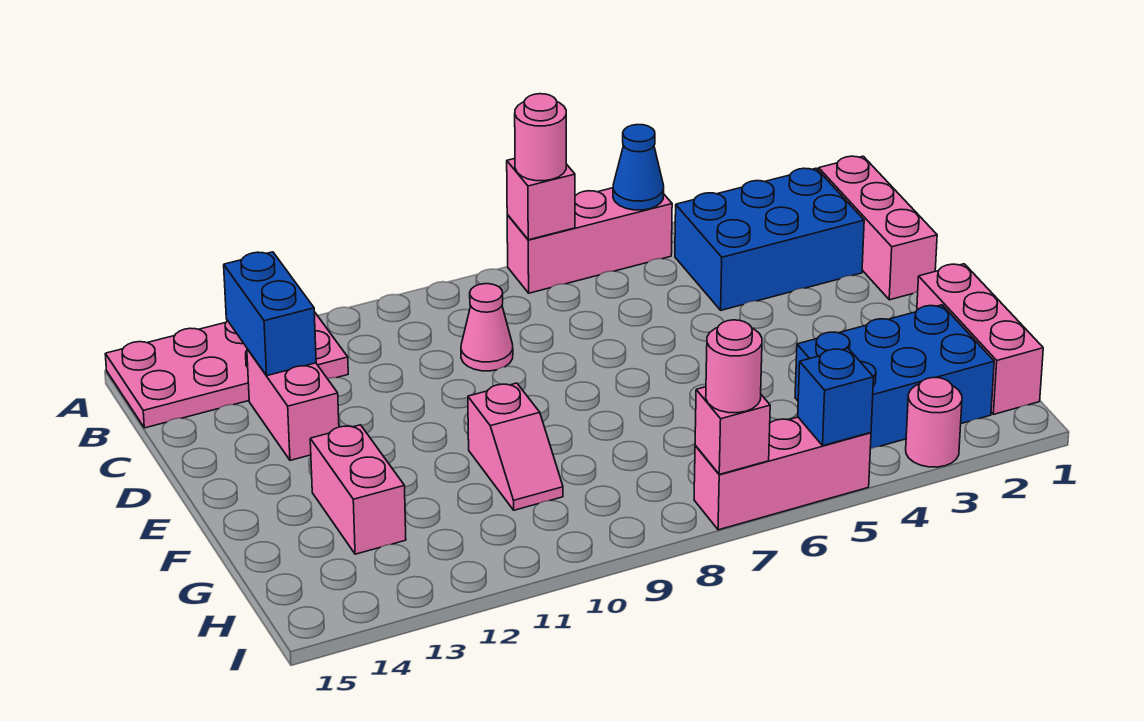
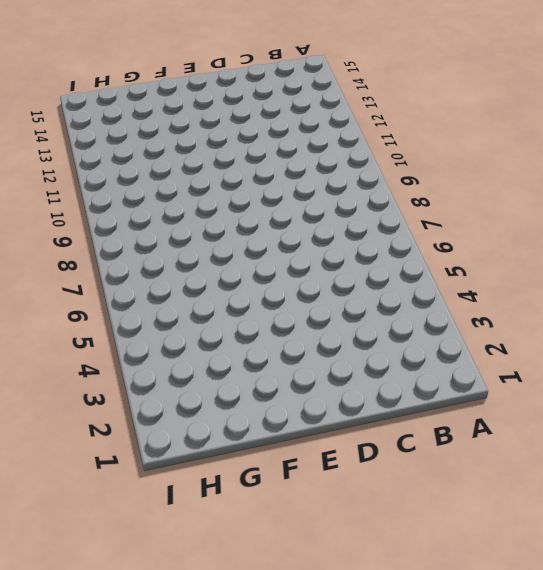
none -> pink 1x3 brick [507,188,672,293]
none -> pink 2x4 plate [105,312,348,428]
none -> pink 1x3 brick [819,156,937,300]

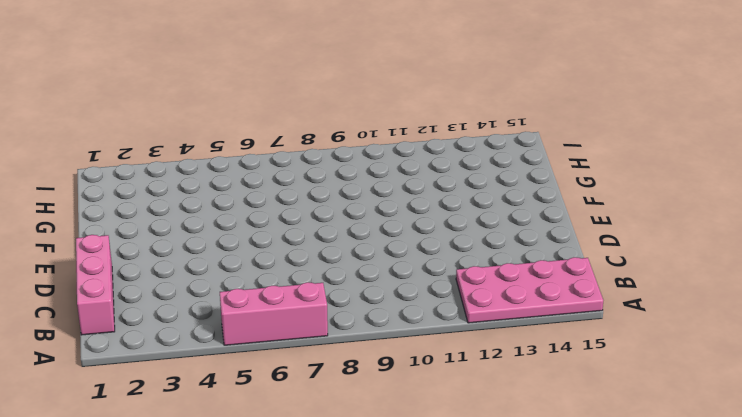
none -> blue 2x3 brick [675,168,864,310]
none -> pink 1x1 cone [461,284,513,371]
none -> pink 1x2 brick [247,349,339,460]

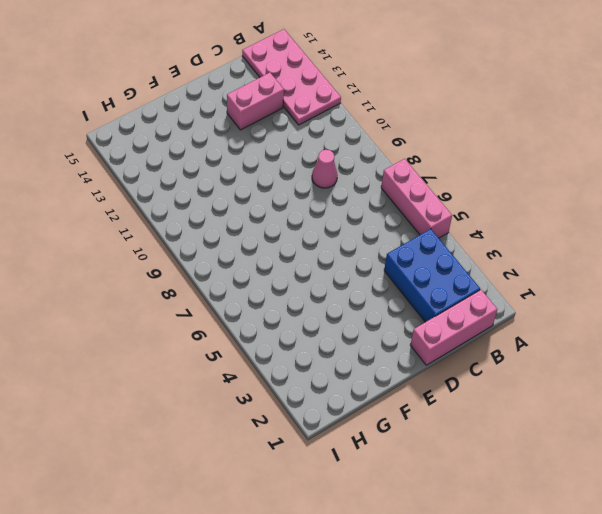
none -> pink 1x3 brick [917,264,1043,414]
none -> pink 1x2 slope [468,383,563,510]
none -> pink 1x2 brick [310,425,406,554]

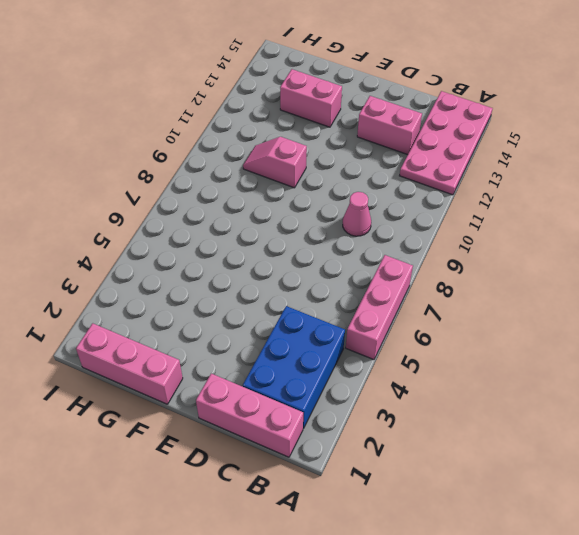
none -> blue 2x3 brick [795,305,994,449]
none -> pink 1x1 round brick [906,377,962,467]
none -> pink 1x3 brick [694,417,871,530]

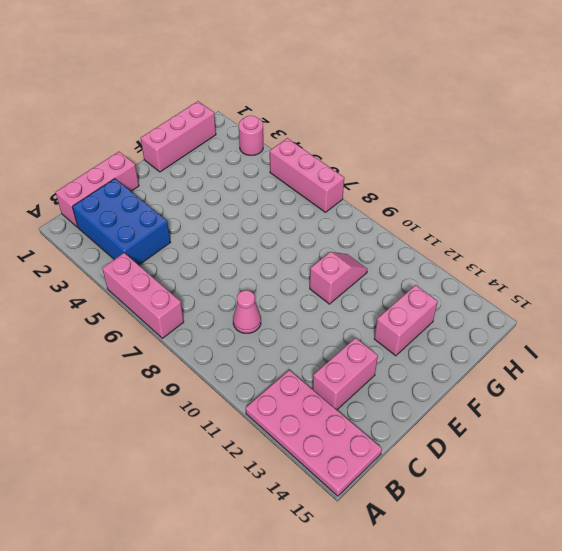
none -> blue 2x3 brick [795,305,994,449]
none -> blue 1x1 cone [613,125,664,210]
none -> pink 1x1 brick [507,159,575,240]

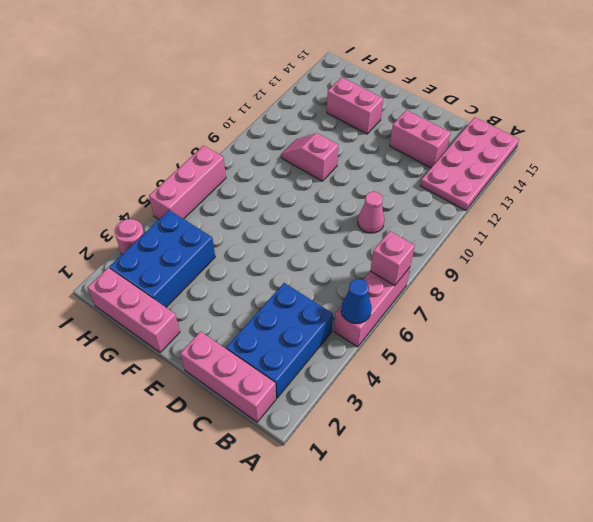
none -> blue 1x2 brick [224,252,316,376]
none -> blue 1x1 brick [798,348,874,446]
none -> pink 1x1 brick [695,387,770,474]

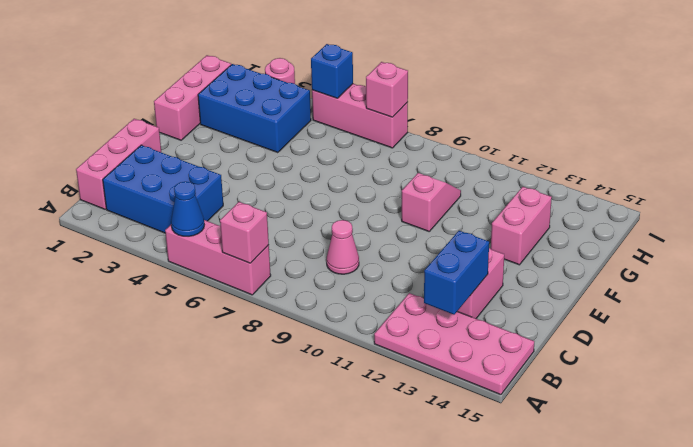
none -> pink 1x1 round brick [515,94,566,181]
none -> pink 1x1 round brick [706,320,762,413]

